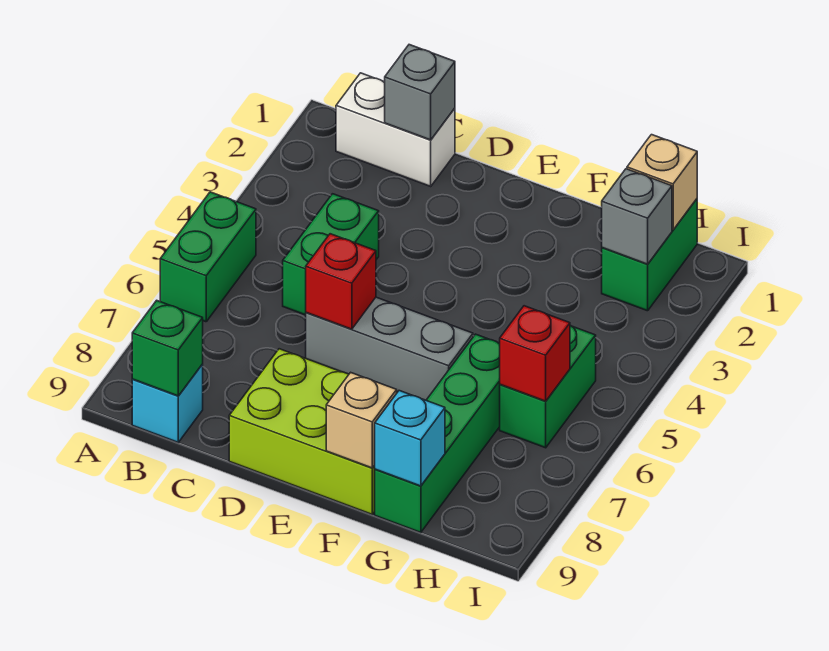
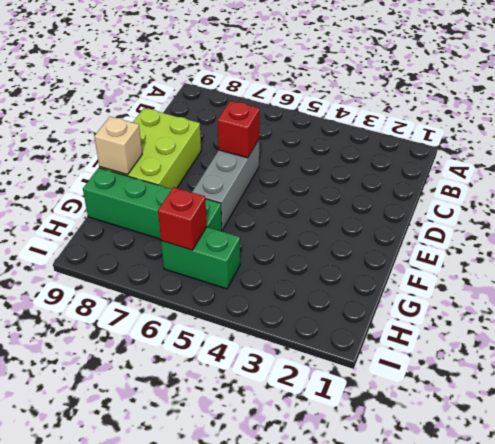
none -> green 1x2 brick [160,192,256,322]
none -> white 1x2 brick [336,73,455,186]
none -> cyan 1x1 brick [132,364,203,442]

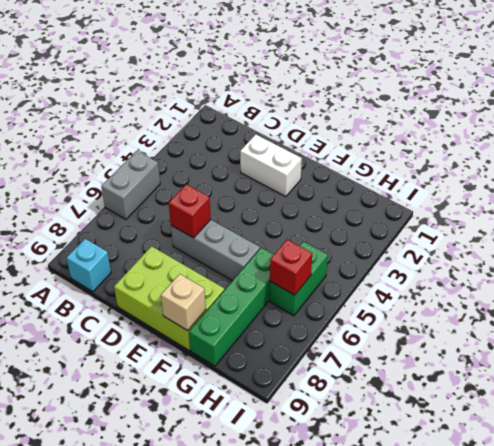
grey 1x2 brick [101,151,160,219] -> green 1x2 brick [160,192,256,322]
white 1x2 brick [240,134,302,197] -> white 1x2 brick moved to [336,73,455,186]
none -> green 1x2 brick [283,194,379,315]
none -> green 1x2 brick [602,199,697,311]
none -> green 1x1 brick [132,300,203,396]

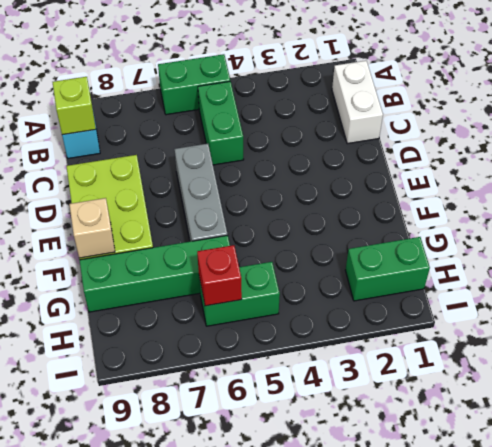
green 1x2 brick [198,81,244,165] -> green 1x2 brick turned to [283,194,379,315]
lime 1x1 brick [53,77,96,135] -> green 1x1 brick [132,300,203,396]
none -> grey 1x1 brick [385,45,455,140]
none -> red 1x1 brick [306,234,376,329]
none -> cyan 1x1 brick [374,391,445,486]

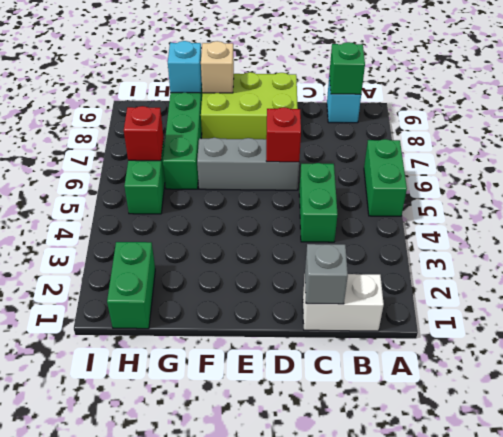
none -> tan 1x1 brick [627,135,697,230]
none -> grey 1x1 brick [602,169,672,264]

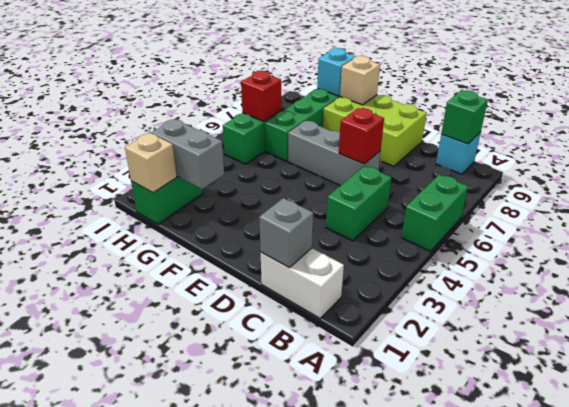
grey 1x2 brick [151,119,224,189] -> grey 1x1 brick [602,169,672,264]

